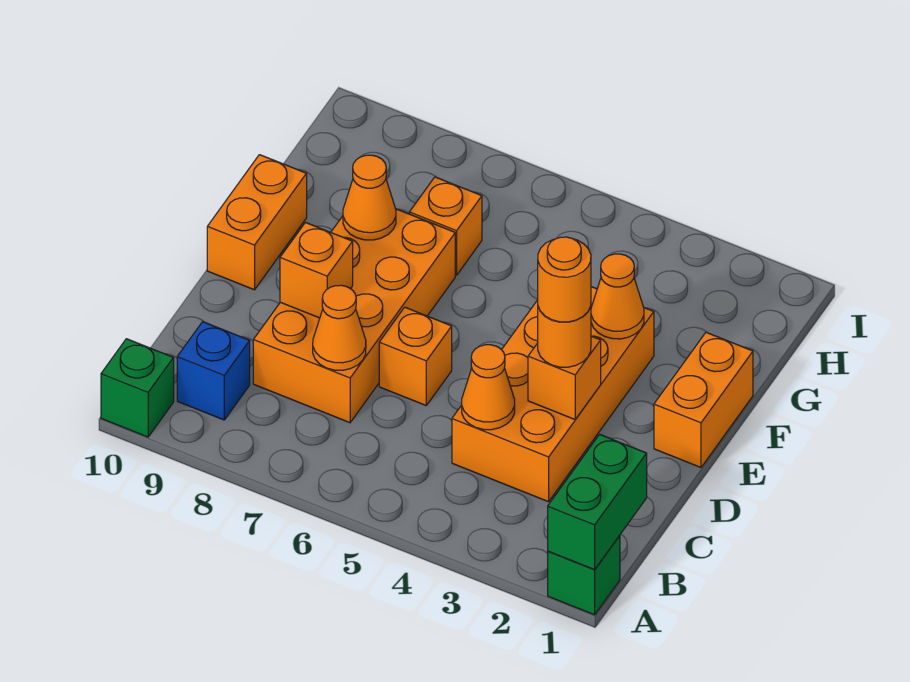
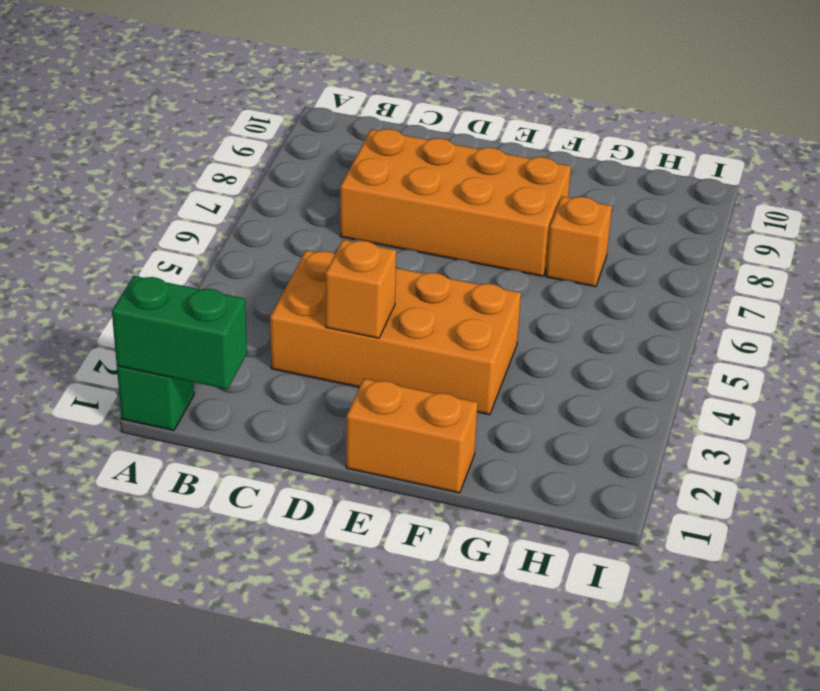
none -> green 1x1 brick [101,339,174,437]
none -> blue 1x1 brick [177,322,250,420]
none -> orange 1x1 brick [379,307,452,405]

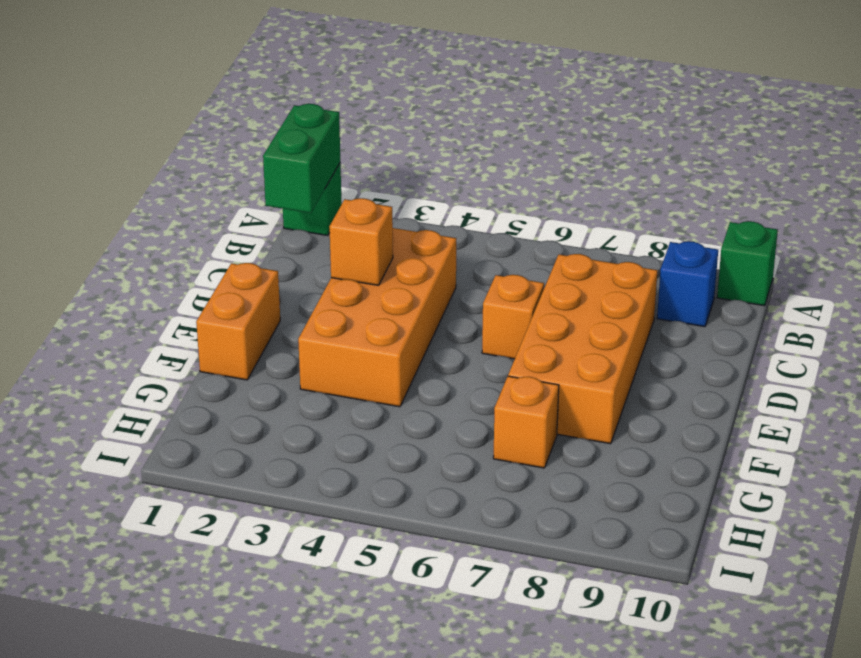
none -> orange 1x2 brick [207,155,307,290]
none -> orange 1x1 cone [462,345,515,430]
none -> orange 1x1 cone [313,285,366,370]

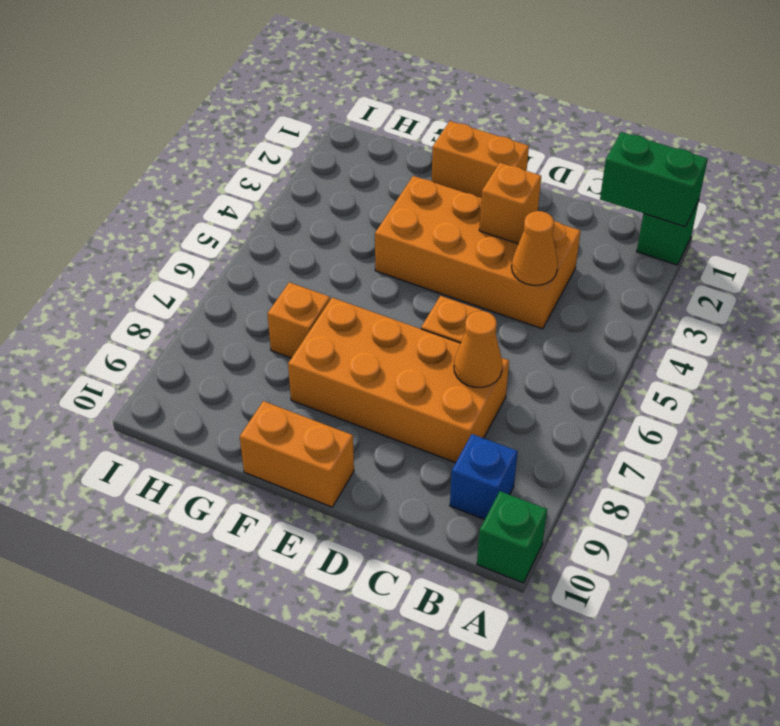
none -> orange 1x1 brick [280,223,353,318]
none -> orange 1x1 cone [591,254,644,339]
none -> orange 1x1 cone [343,155,396,240]

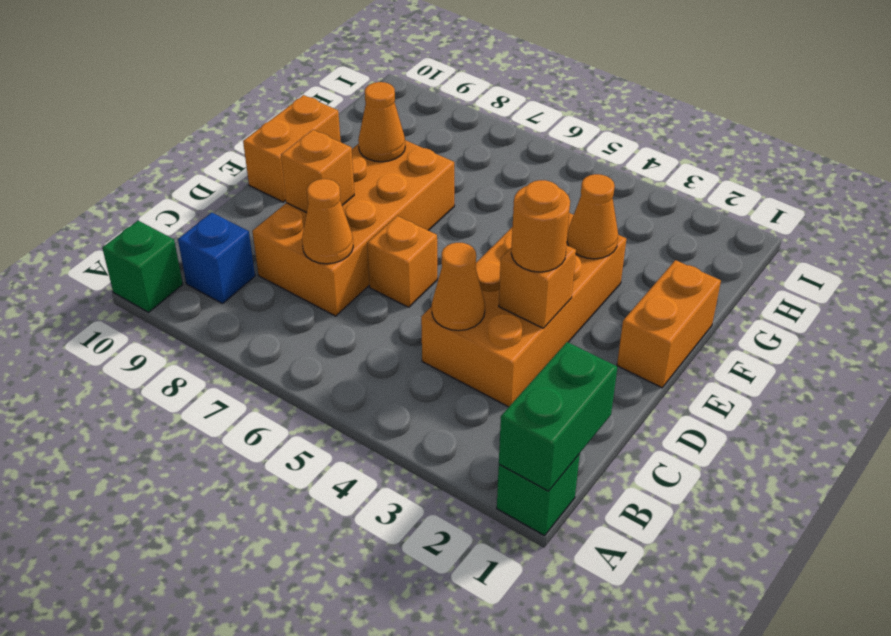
none -> orange 1x1 brick [409,177,482,275]
none -> orange 1x1 round brick [538,237,591,322]

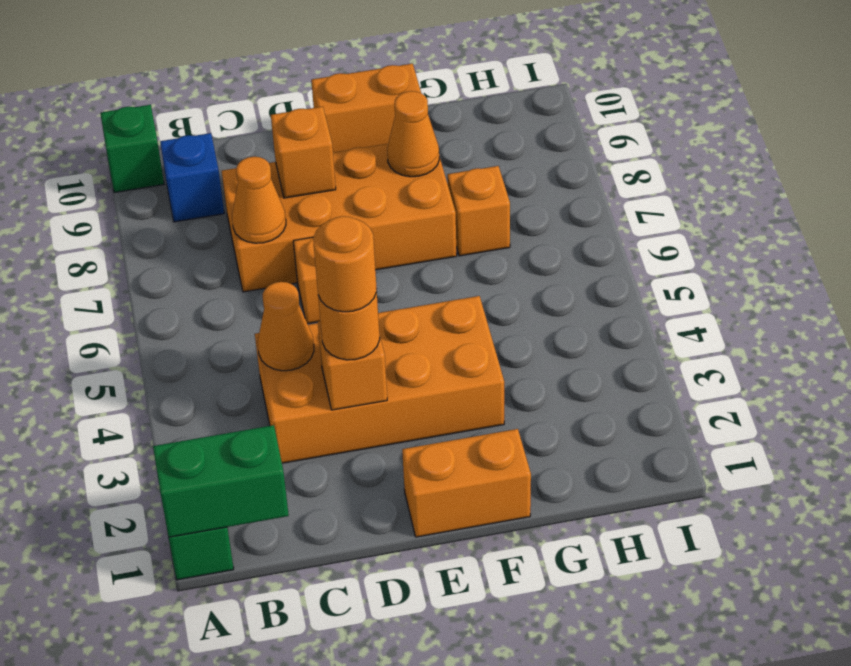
none -> orange 1x1 cone [591,254,644,339]

